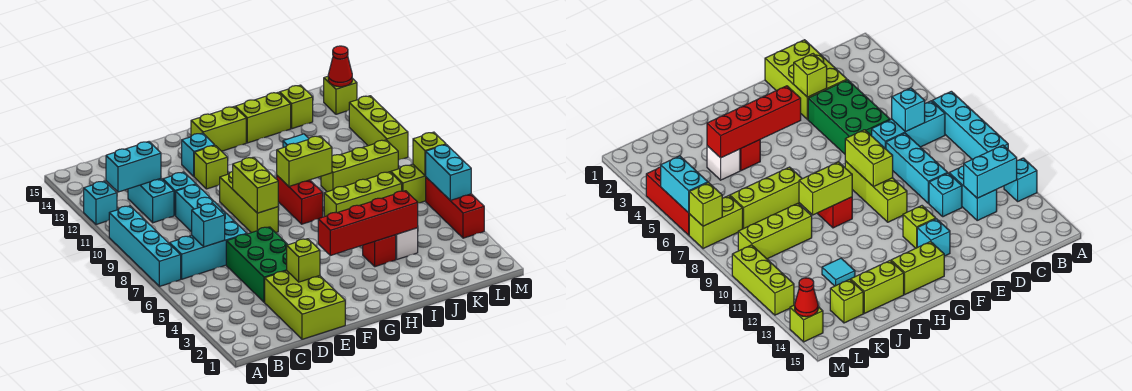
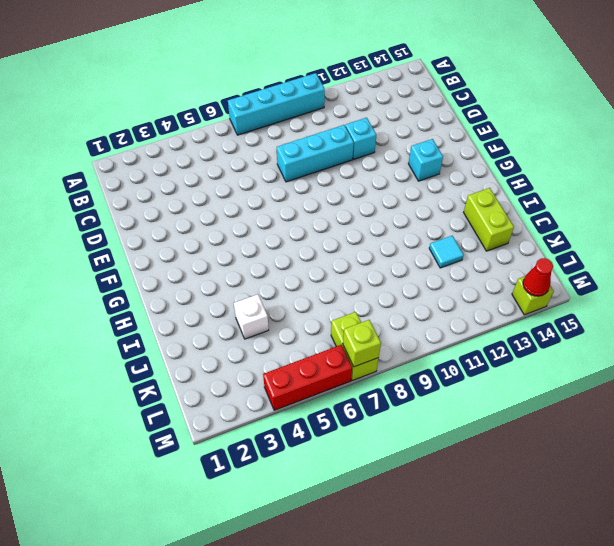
none -> cyan 1x1 brick [84,181,117,224]
none -> cyan 1x3 brick [169,222,247,279]
none -> cyan 1x2 brick [128,179,174,223]
none -> lime 2x3 brick [265,271,345,339]

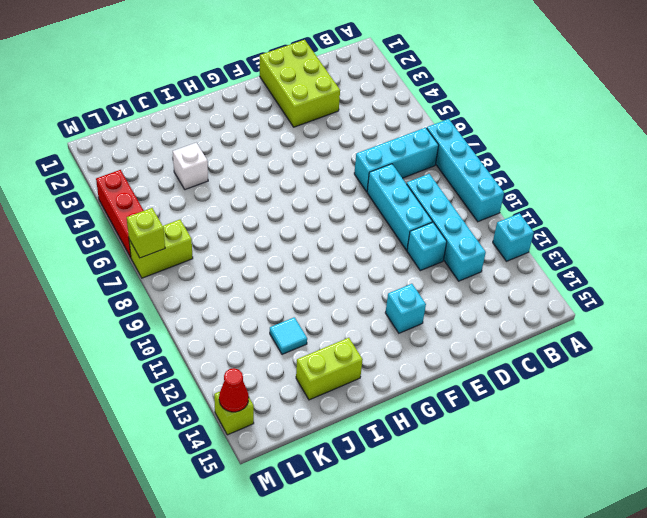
cyan 1x4 brick [407,174,486,281] -> cyan 1x2 brick [128,179,174,223]
none -> green 2x3 brick [226,227,288,302]
none -> lime 1x3 brick [220,171,278,233]
none -> lime 1x1 brick [194,146,228,189]
none -> lime 1x2 brick [191,107,246,151]

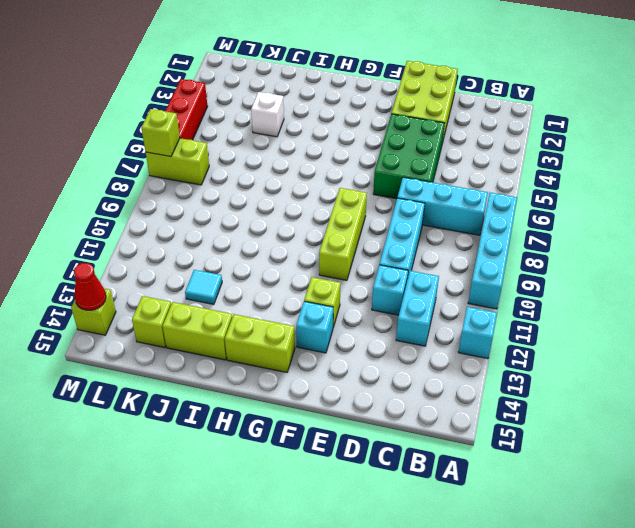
none -> red 1x2 brick [277,176,323,224]
none -> red 1x1 brick [363,235,396,267]
none -> lime 1x3 brick [324,172,402,217]
none -> lime 1x3 brick [321,140,398,192]

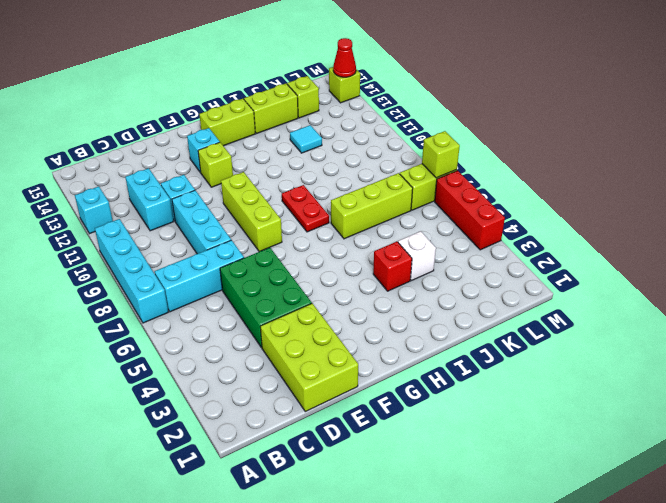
red 1x2 plate [282,185,329,232] -> red 1x2 brick [277,176,323,224]
none -> lime 1x3 brick [321,140,398,192]
none -> lime 1x3 brick [349,96,408,160]
none -> cyan 1x2 brick [106,142,161,192]
none -> cyan 1x1 brick [192,203,225,247]

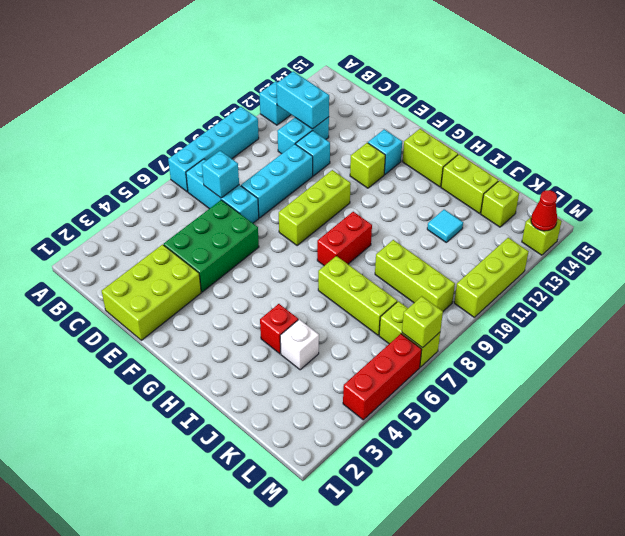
none -> lime 1x1 brick [287,239,320,282]
none -> lime 1x2 brick [233,157,278,213]
none -> red 1x4 brick [318,191,418,255]
none -> lime 1x2 brick [277,136,332,186]

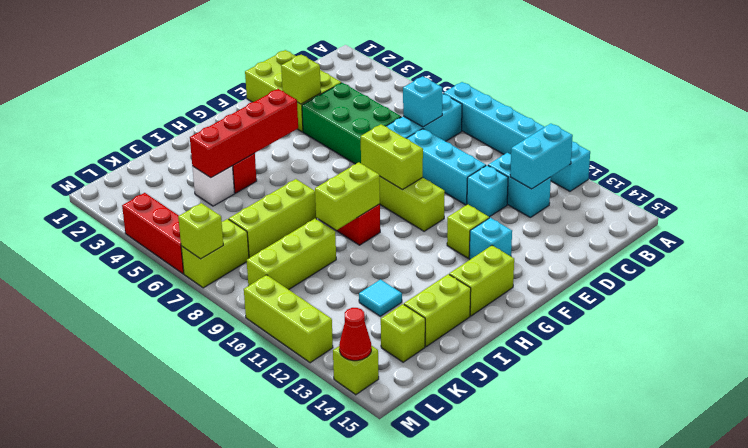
none -> cyan 1x2 brick [426,145,471,200]

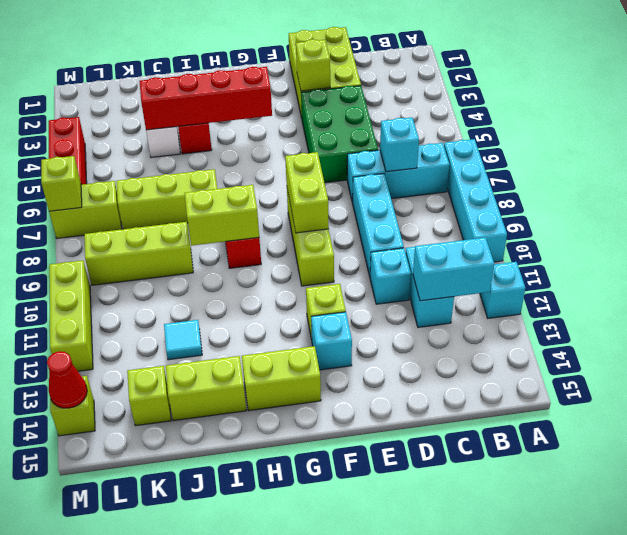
none -> cyan 1x2 brick [426,145,471,200]

